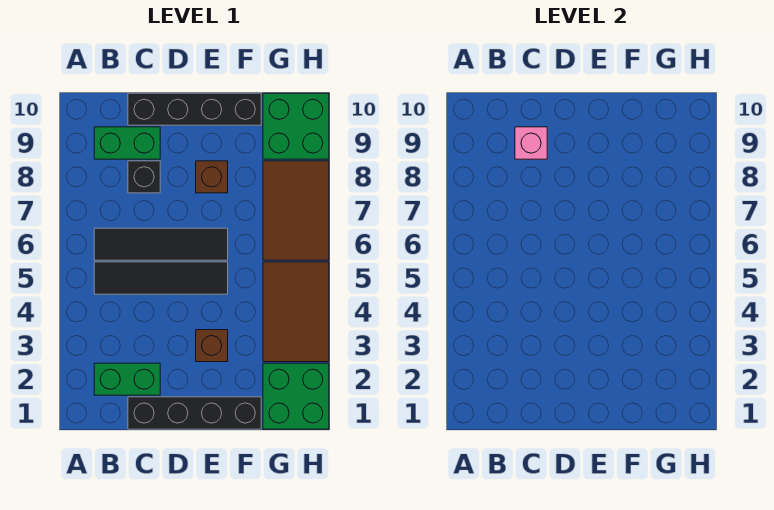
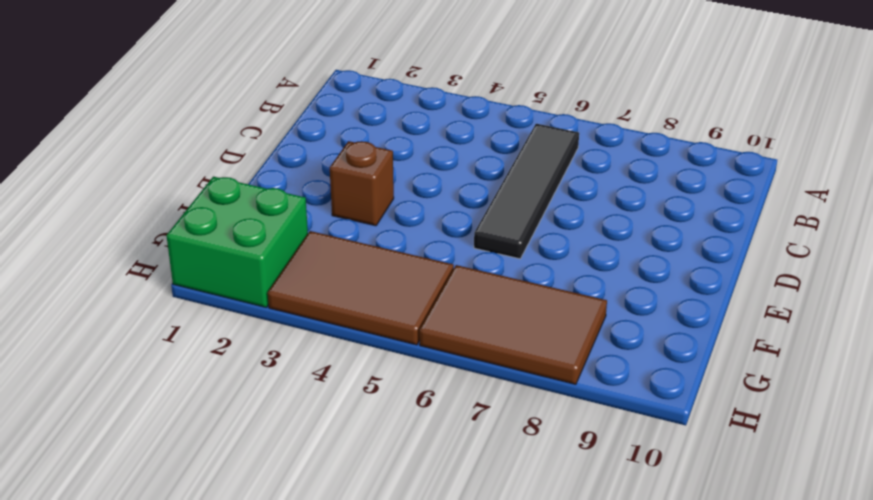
none -> green 1x2 brick [94,363,160,395]
none -> black 1x4 tile [94,262,228,294]
none -> green 1x2 brick [94,127,160,159]

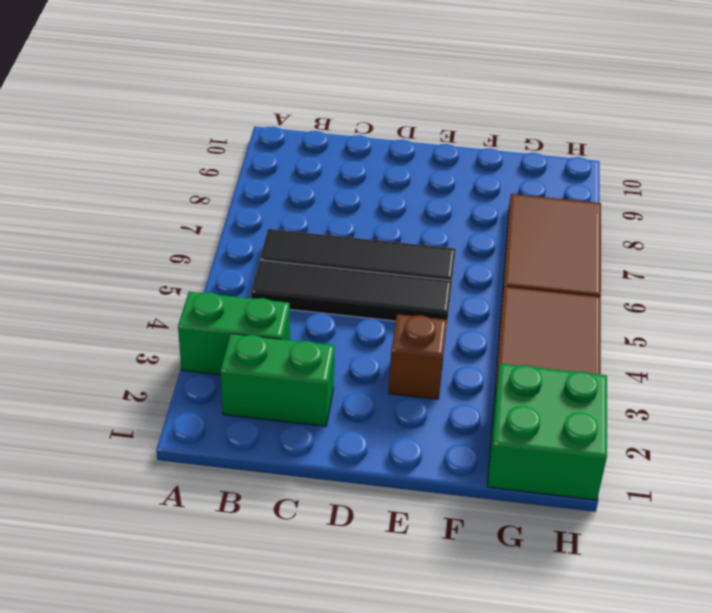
green 1x2 brick [178,292,290,375] -> green 1x2 brick moved to [94,127,160,159]
none -> black 1x4 brick [128,397,261,429]
none -> black 1x1 brick [128,161,160,193]
none -> black 1x4 brick [128,93,261,125]

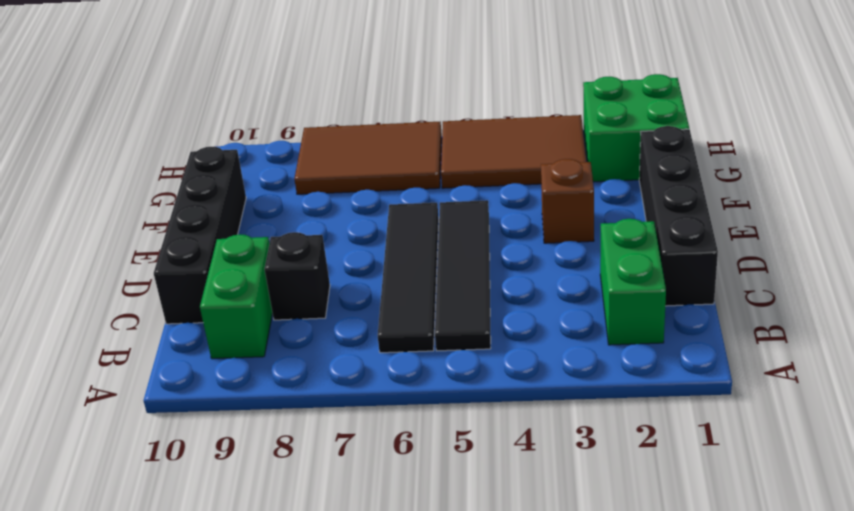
none -> brown 1x1 brick [196,161,228,193]
none -> green 2x2 brick [263,93,329,159]
none -> pink 1x1 brick [515,127,547,159]

